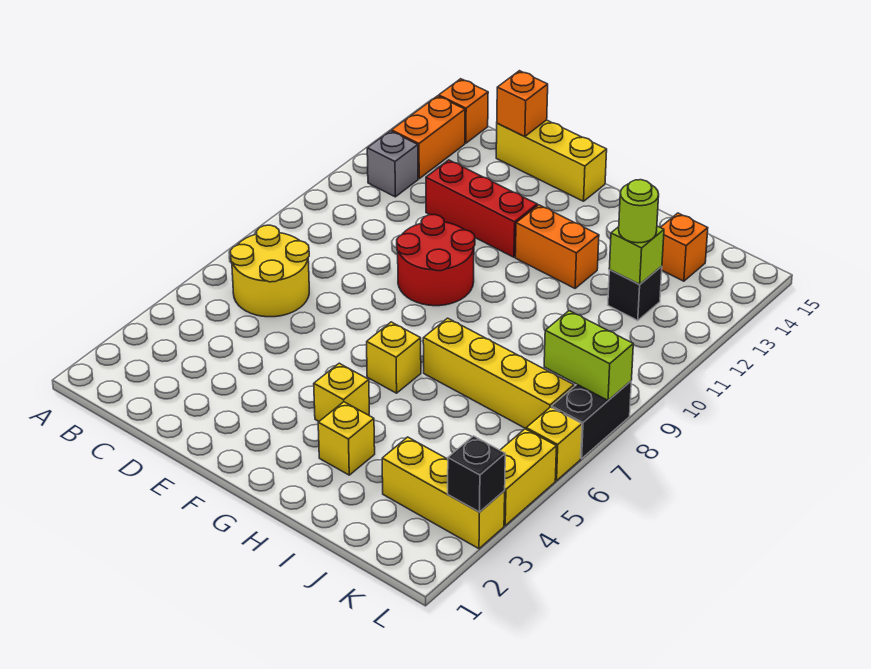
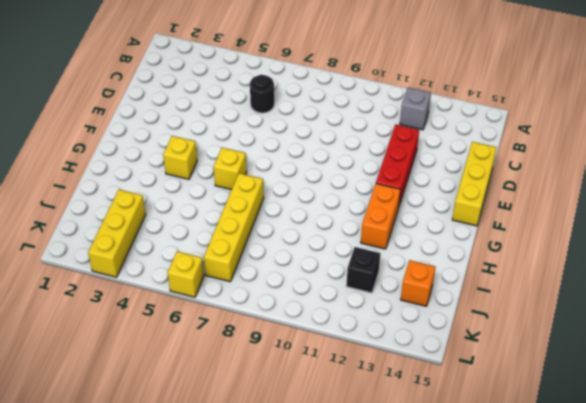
black 1x1 round brick [250,75,274,113] -> yellow 2x2 round brick [230,225,309,317]
none -> orange 1x2 brick [391,96,465,179]
none -> orange 1x1 brick [439,79,488,143]
none -> red 2x2 round brick [397,215,475,306]

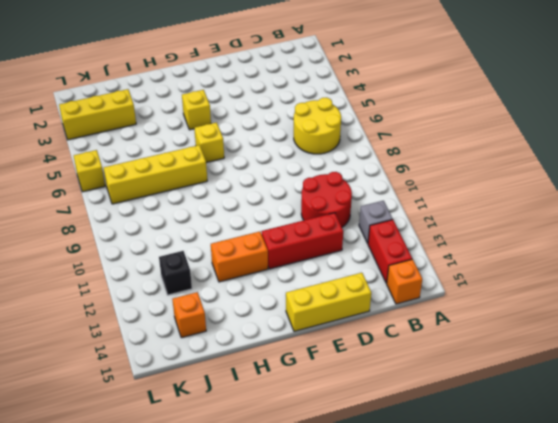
red 1x2 brick [368,220,412,283] -> orange 1x2 brick [391,96,465,179]
red 2x2 round brick [301,172,352,227] -> red 2x2 round brick moved to [397,215,475,306]
none -> yellow 1x1 brick [318,402,375,475]
none -> yellow 1x2 brick [500,429,557,525]
none -> black 1x2 brick [552,381,631,459]

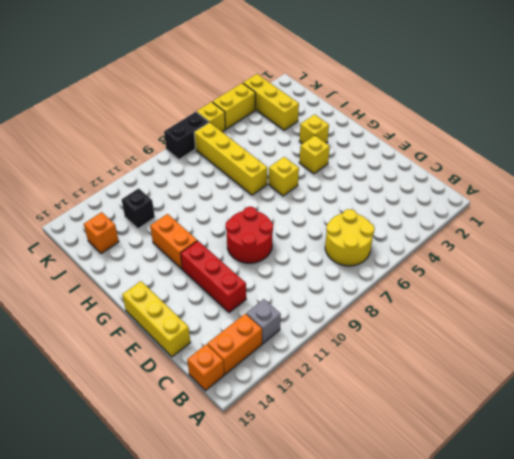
none -> orange 1x1 brick [497,71,548,137]
none -> lime 1x1 brick [609,226,664,284]
none -> lime 1x2 brick [544,311,633,400]

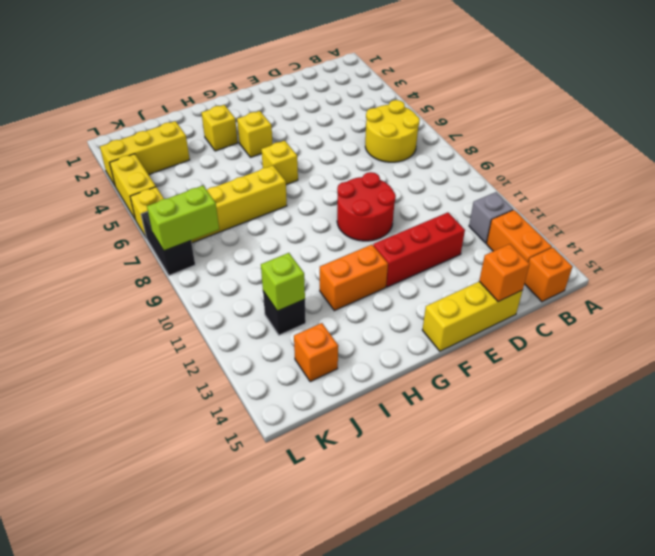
none -> black 1x1 brick [448,436,505,512]
none -> lime 1x1 round brick [619,180,659,243]

